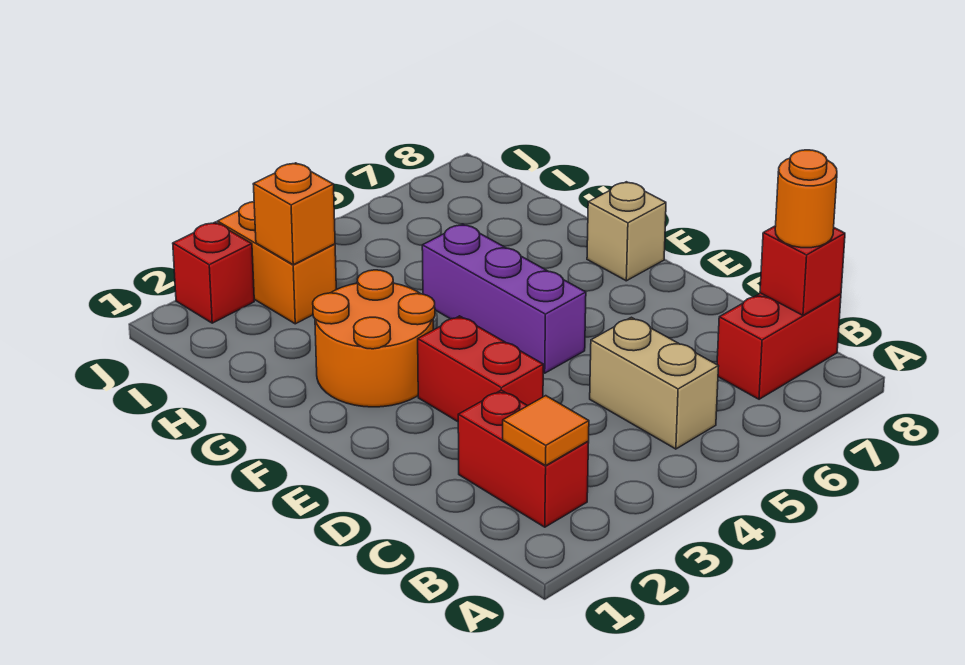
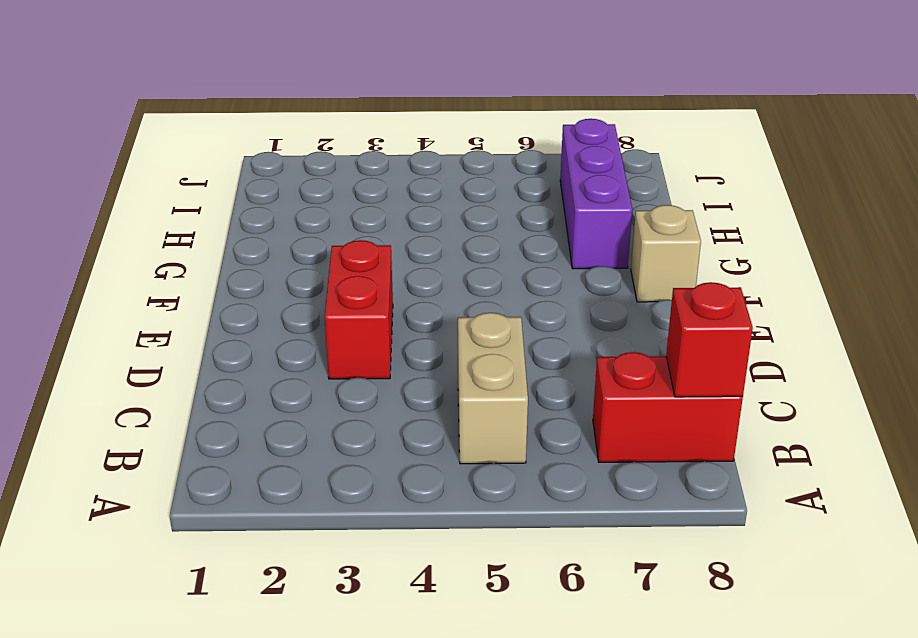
purple 1x3 brick [560,119,632,269] -> purple 1x3 brick moved to [422,224,586,373]
none -> red 1x2 brick [458,390,589,527]
none -> orange 2x2 round brick [313,270,435,407]
none -> orange 1x2 brick [217,202,336,324]

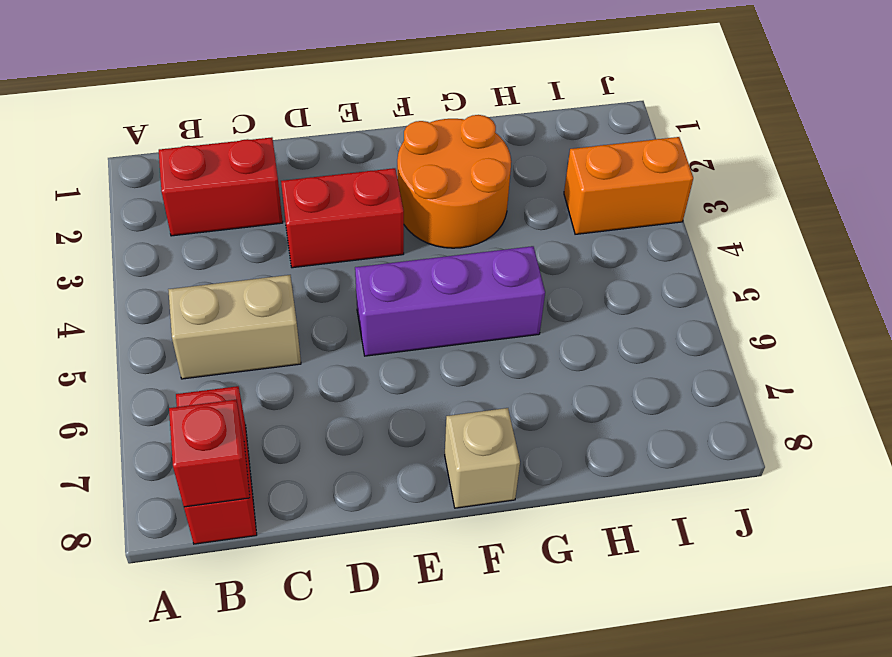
none -> red 1x1 brick [173,222,254,323]
none -> orange 1x1 tile [503,396,589,466]
none -> orange 1x1 brick [253,163,335,265]

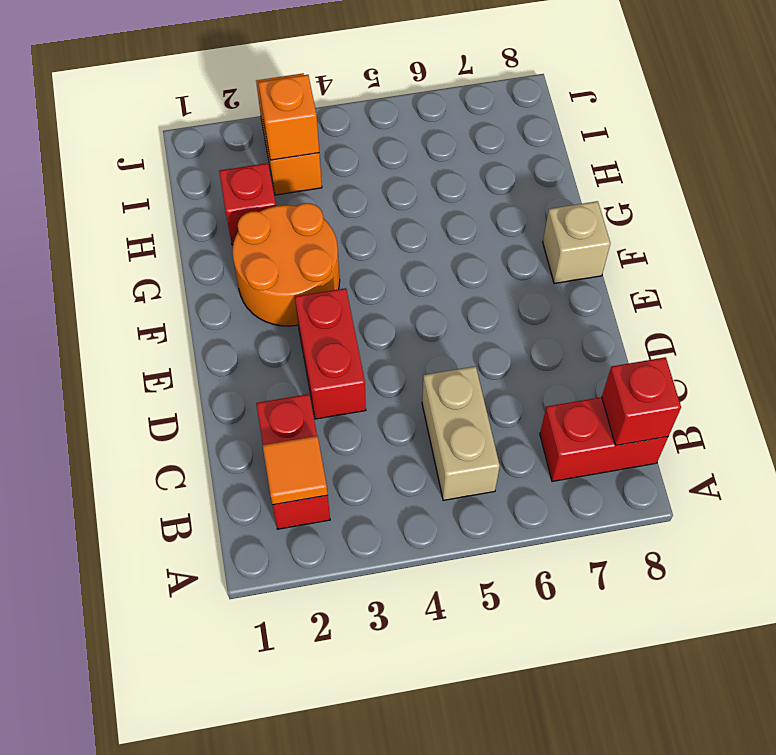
red 1x1 brick [219,163,276,245] -> red 1x1 brick moved to [173,222,254,323]
none -> purple 1x3 brick [422,224,586,373]
none -> orange 1x1 round brick [775,150,837,248]

